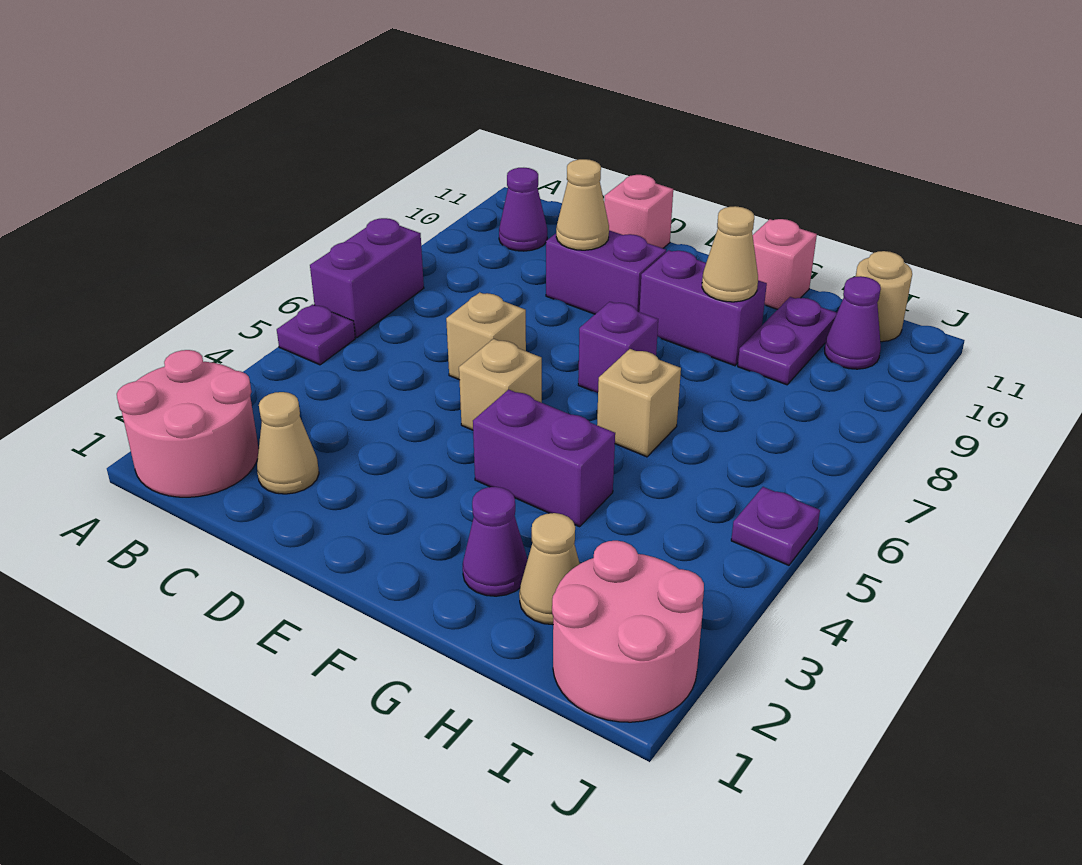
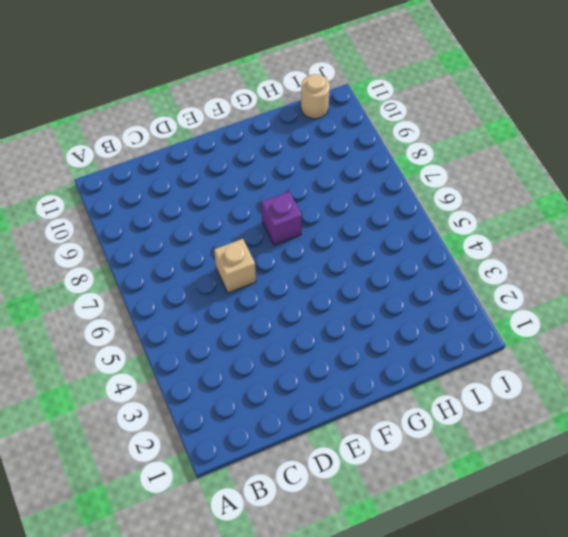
none -> pink 2x2 round brick [117,350,259,497]
none -> purple 1x1 plate [277,304,355,365]
none -> purple 1x2 brick [310,218,424,338]

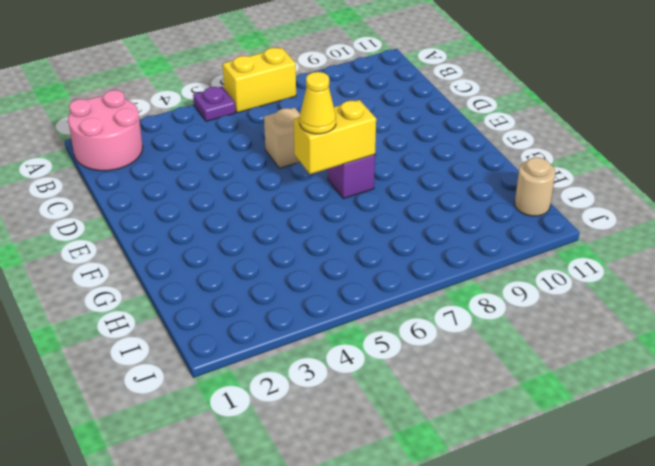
yellow 1x2 brick [223,48,296,113] -> purple 1x2 brick [310,218,424,338]
yellow 1x2 brick [294,100,376,174] -> none
yellow 1x1 cone [300,72,336,134] -> none
none -> purple 1x1 cone [499,168,547,251]
none -> tan 1x1 cone [257,392,319,494]
none -> purple 1x2 brick [546,230,666,314]

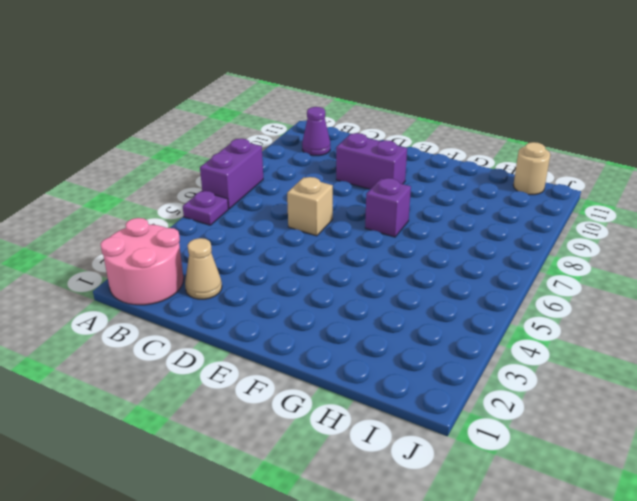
none -> pink 1x1 brick [604,175,673,248]
none -> tan 1x1 brick [459,339,542,430]
none -> purple 1x2 brick [473,390,615,527]

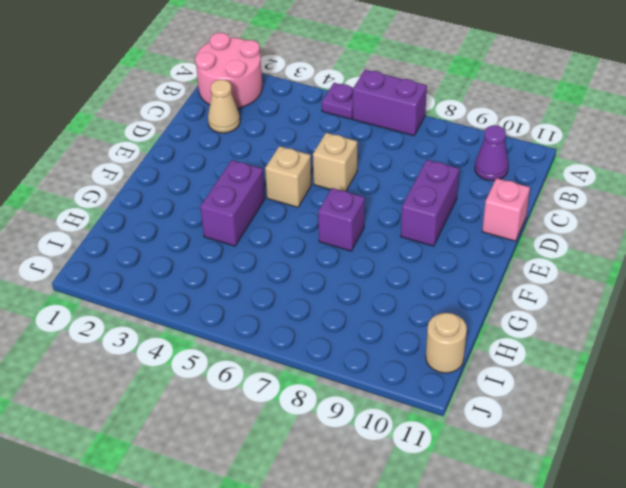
none -> purple 1x2 brick [640,250,767,366]
none -> purple 1x1 cone [463,487,528,596]
none -> tan 1x1 brick [597,349,681,457]

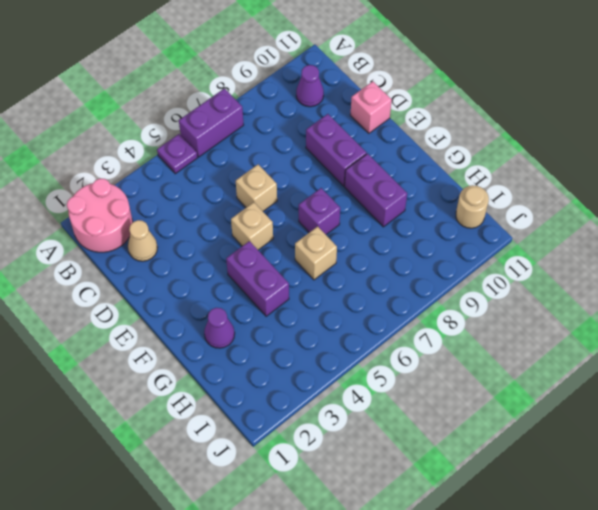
none -> pink 1x1 brick [753,219,817,309]
none -> tan 1x1 cone [519,513,580,625]
none -> purple 1x2 plate [738,297,837,385]

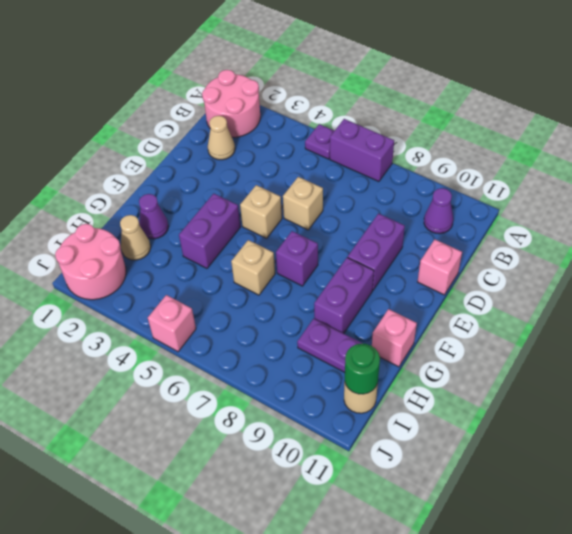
green 1x1 round brick [345,344,380,394] -> none
pink 1x1 brick [148,295,196,352] -> purple 1x1 plate [731,487,820,565]
none -> purple 1x1 cone [825,276,881,369]
none -> tan 1x1 cone [556,159,609,250]
none -> tan 1x1 cone [702,206,758,302]

